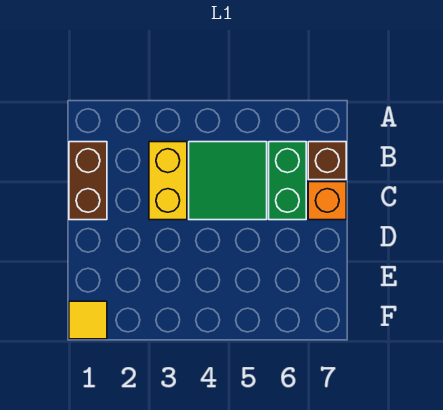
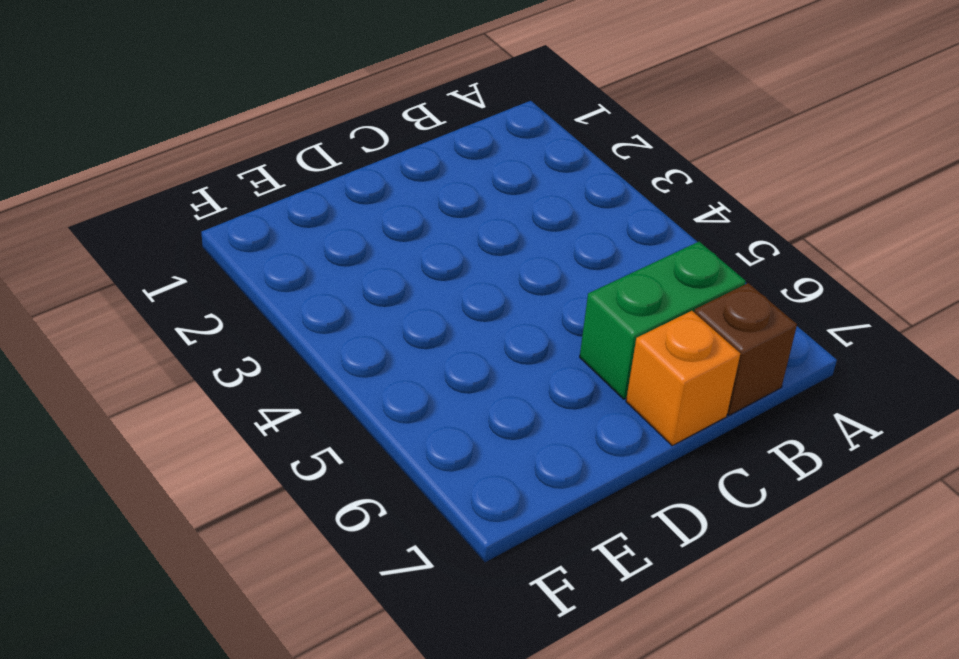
none -> brown 1x2 brick [69,142,107,220]
none -> yellow 1x2 brick [149,142,187,220]

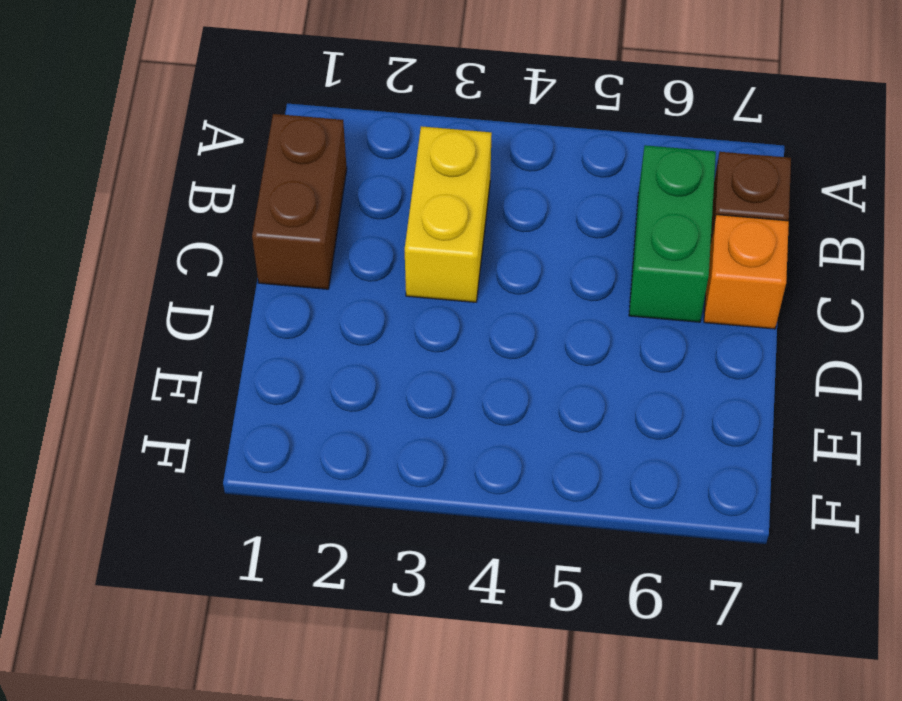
none -> green 2x2 tile [189,142,267,220]
none -> yellow 1x1 tile [69,301,107,339]

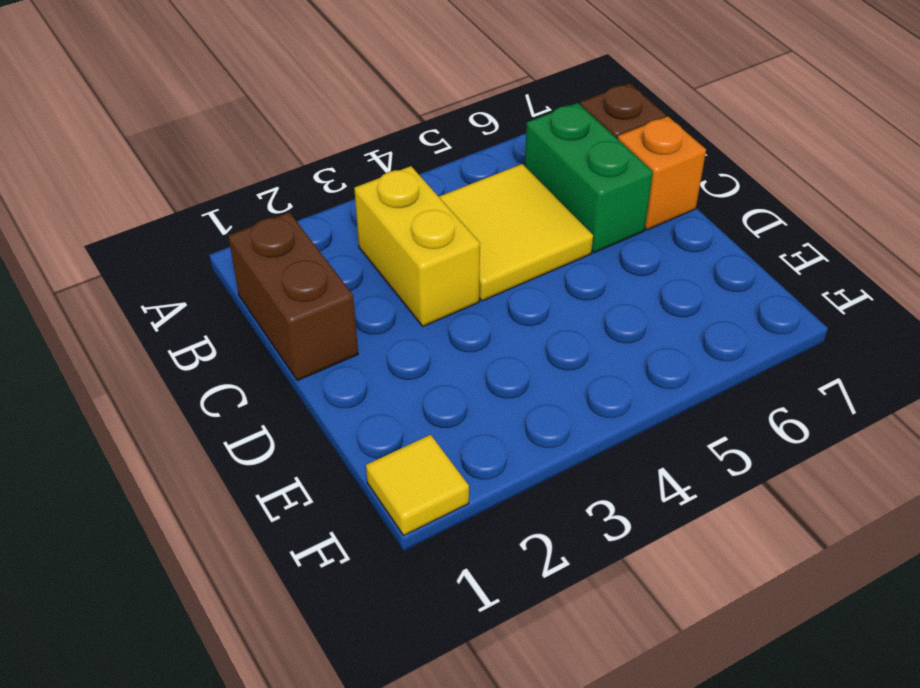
yellow 2x2 tile [439,164,593,301] -> green 2x2 tile [189,142,267,220]

